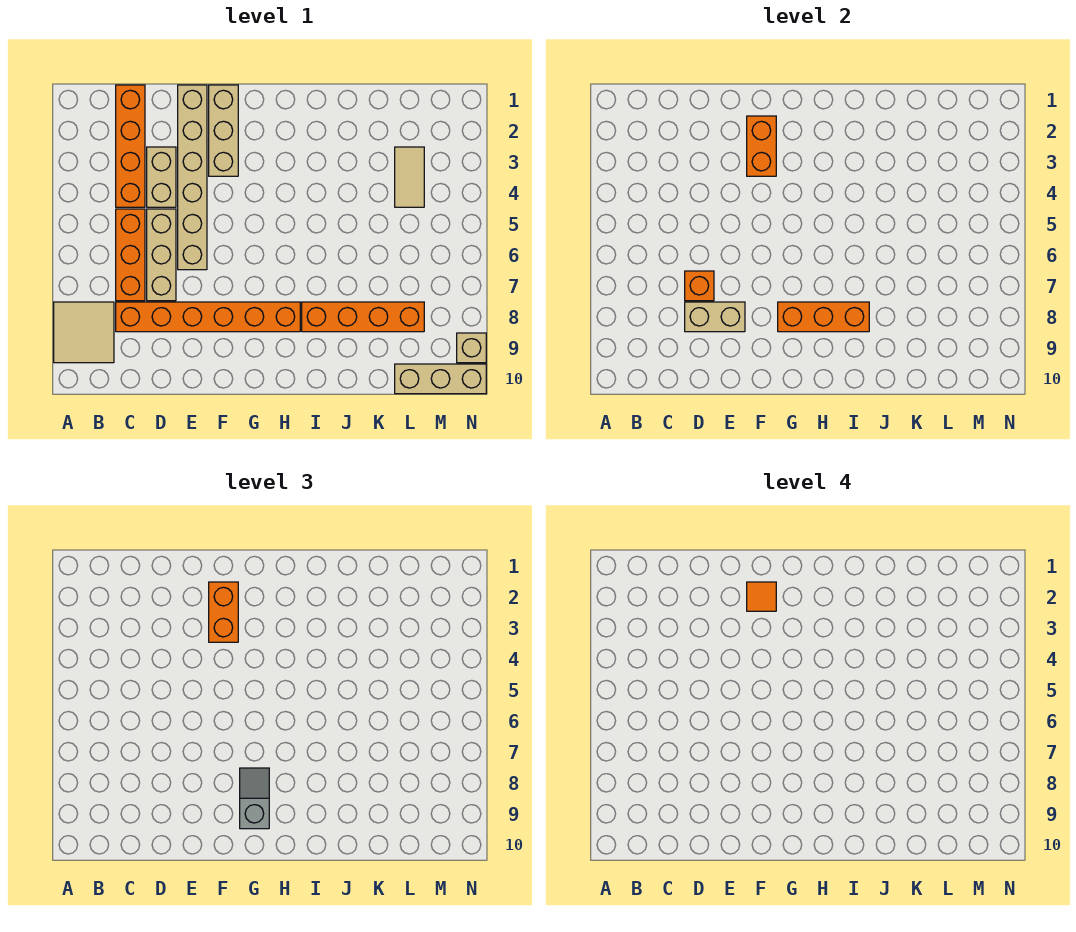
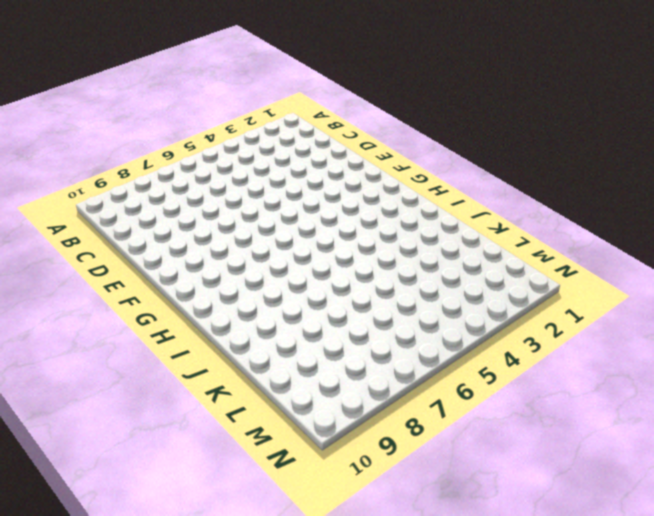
none -> tan 2x2 tile [54,302,114,363]
none -> orange 1x4 brick [116,85,145,207]
none -> orange 1x3 brick [116,209,145,301]

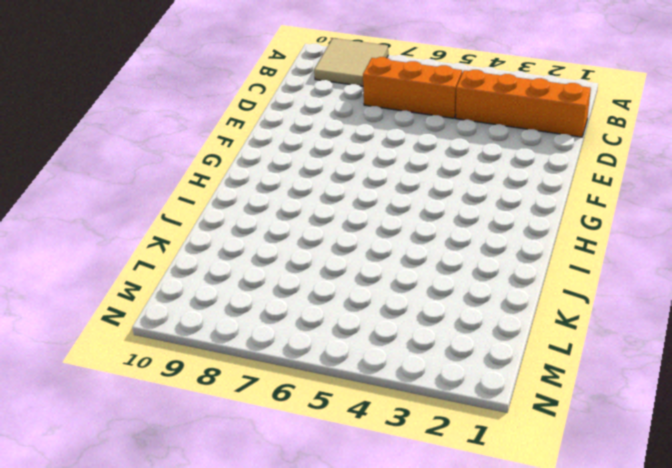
none -> orange 1x6 brick [116,302,300,332]
none -> tan 1x2 brick [147,147,176,207]
none -> tan 1x3 brick [147,209,176,301]

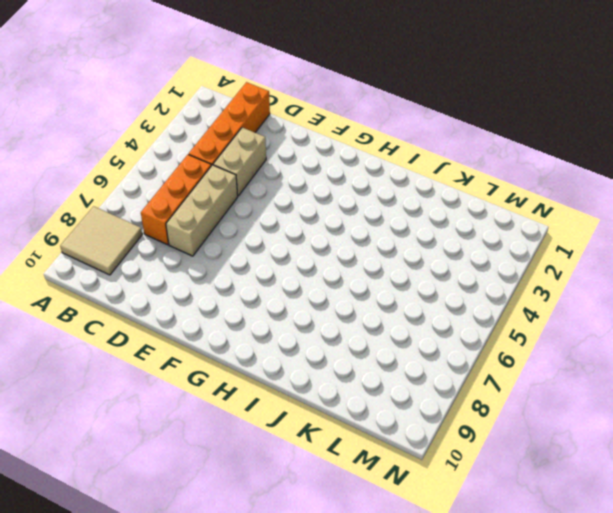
none -> orange 1x6 brick [116,302,300,332]
none -> tan 1x6 brick [178,85,207,270]
none -> tan 1x3 brick [209,85,238,176]

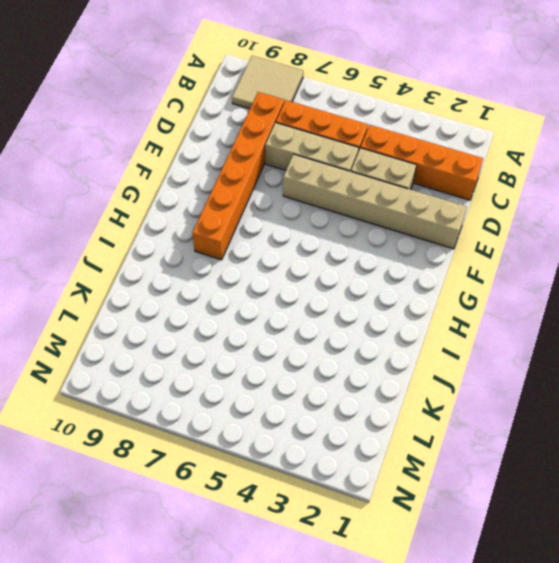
none -> tan 1x3 brick [209,85,238,176]
none -> orange 1x4 brick [302,302,424,332]
none -> tan 1x2 tile [395,147,424,207]

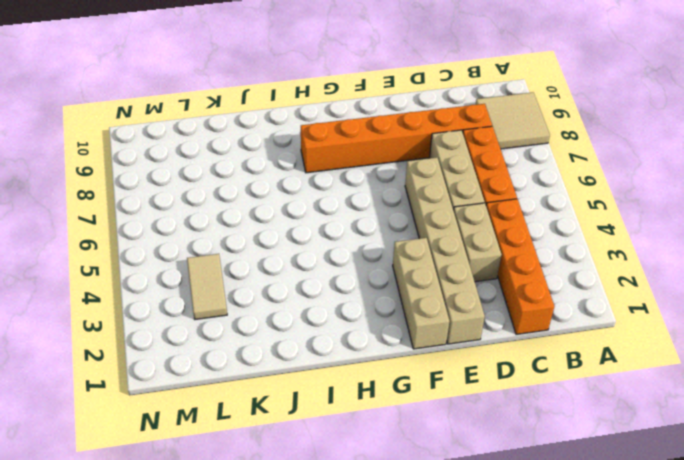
none -> orange 1x4 brick [302,302,424,332]
none -> tan 1x3 brick [395,364,486,394]
none -> tan 1x1 brick [457,333,486,363]

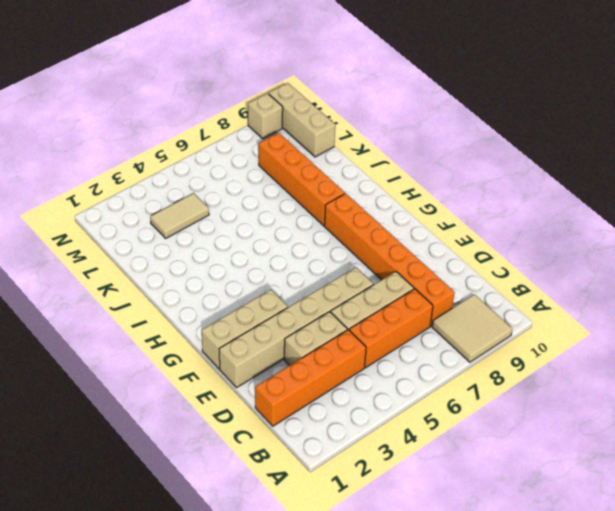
none -> orange 1x1 brick [685,271,714,301]
none -> tan 1x2 brick [685,302,745,332]
none -> orange 1x2 brick [747,116,776,176]

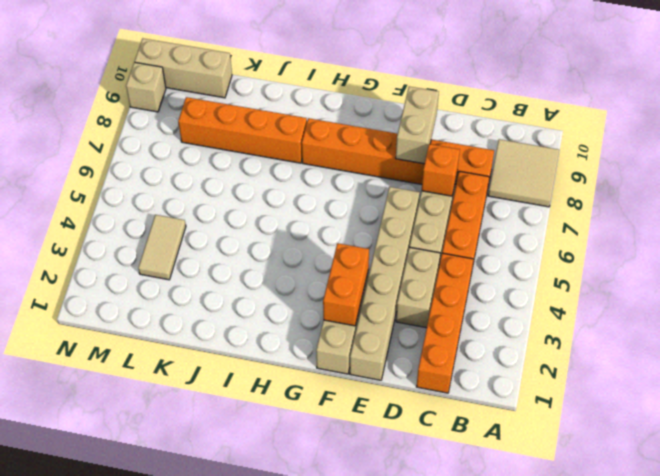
tan 1x2 brick [396,86,439,164] -> tan 1x2 brick turned to [685,302,745,332]
none -> orange 1x3 brick [778,302,869,332]
none -> orange 1x2 brick [209,582,238,642]
none -> grey 1x2 slope [240,768,269,829]

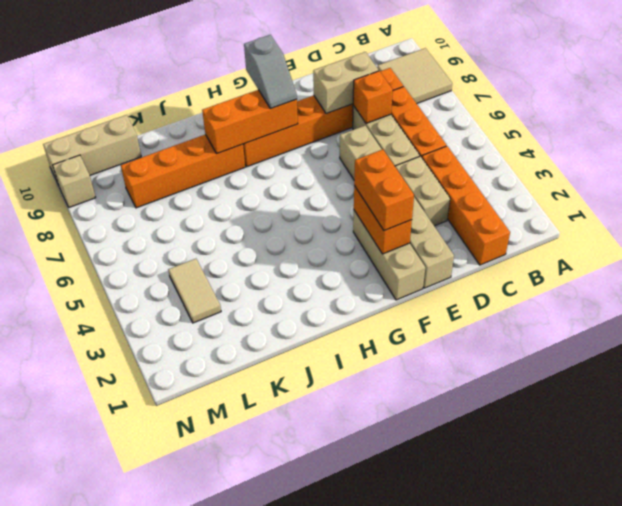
none -> orange 1x1 tile [747,582,776,611]

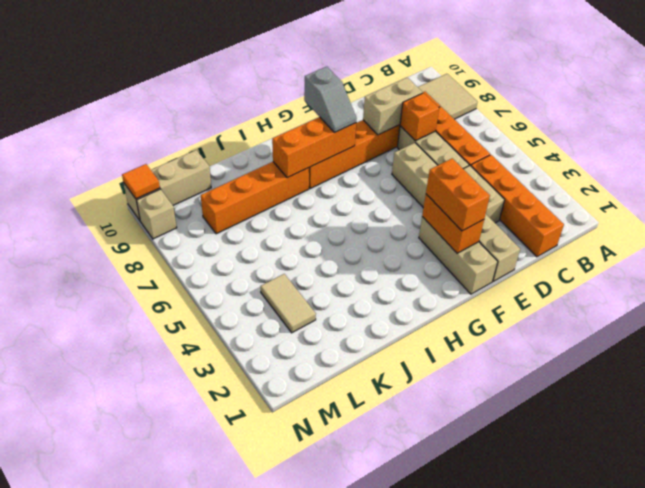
orange 1x1 tile [122,164,160,199] -> orange 1x1 tile moved to [747,582,776,611]

